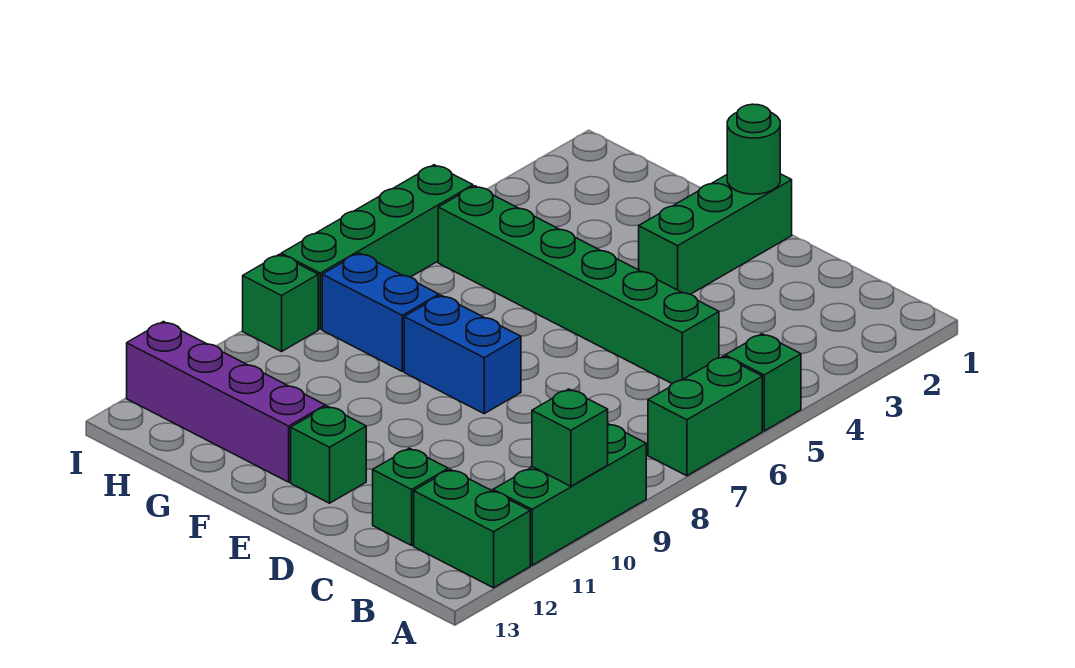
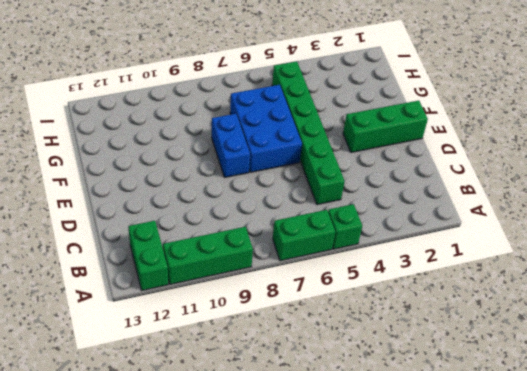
blue 2x3 brick [230,85,302,172] -> none
none -> green 1x1 brick [373,448,448,545]
none -> green 1x1 brick [291,406,366,503]
none -> purple 1x4 brick [127,322,325,482]

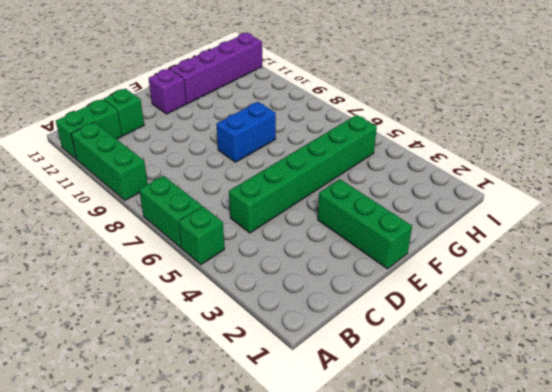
purple 1x1 brick [149,69,186,114] -> green 1x1 brick [291,406,366,503]
none -> blue 1x2 brick [322,253,439,371]
none -> green 1x4 brick [281,165,473,329]
none -> green 1x1 brick [243,254,318,352]

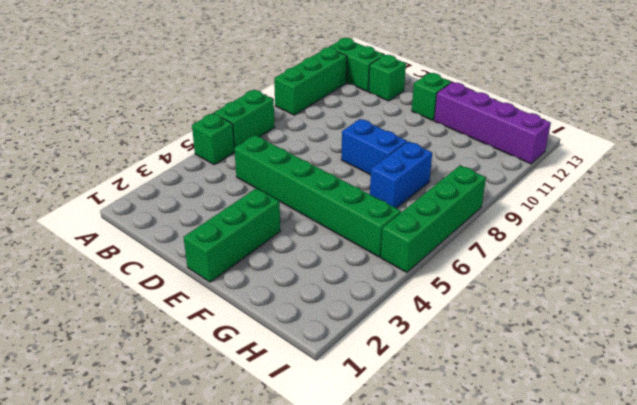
blue 1x2 brick [370,141,432,208] -> blue 1x2 brick turned to [322,253,439,371]
none -> green 1x1 brick [243,254,318,352]
none -> green 1x1 brick [532,389,608,486]
none -> green 1x1 round brick [727,104,780,194]

